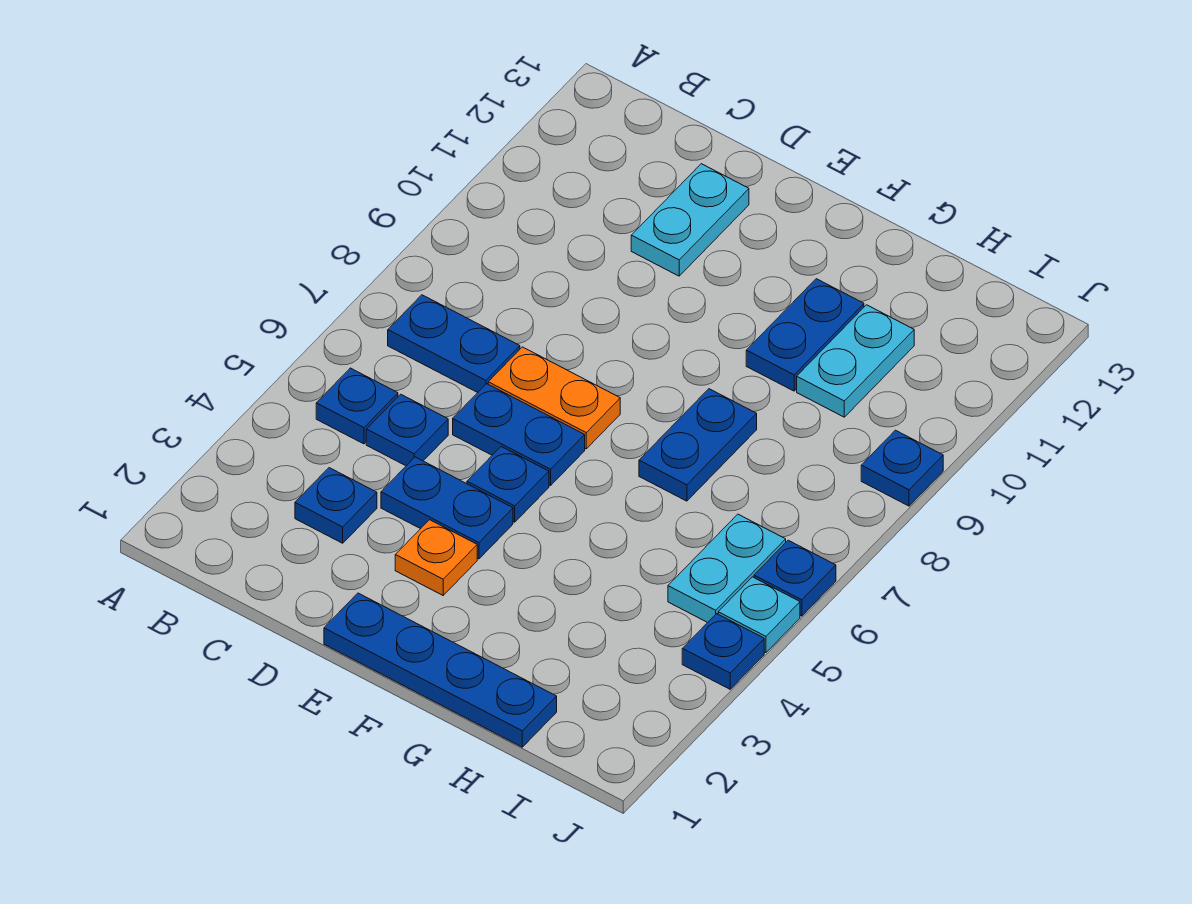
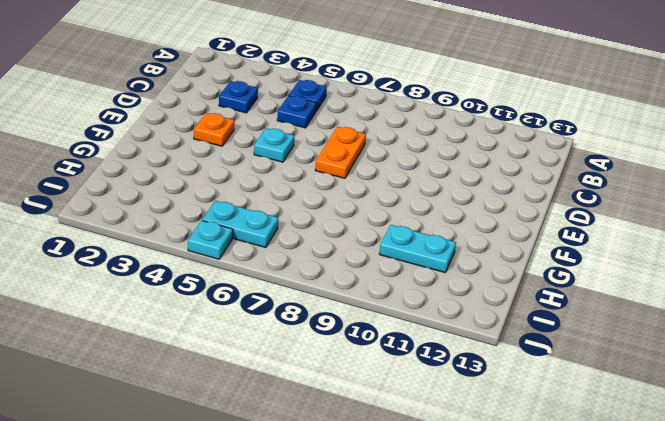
cyan 1x1 plate [254,128,295,162] -> blue 1x1 plate [467,447,549,522]
none -> blue 1x2 plate [388,295,520,393]
none -> blue 1x2 plate [381,457,513,559]
none -> blue 1x2 plate [453,384,585,486]

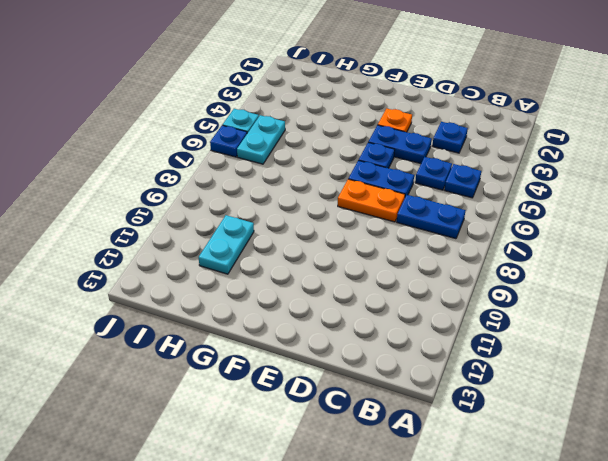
none -> cyan 1x2 plate [631,164,749,276]
none -> blue 1x4 plate [324,593,557,747]
none -> blue 1x2 plate [639,389,757,501]

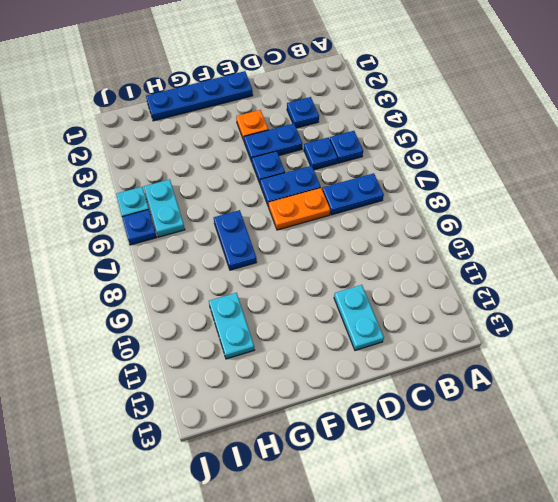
none -> blue 1x2 plate [746,279,864,391]
none -> blue 1x1 plate [682,614,764,689]
none -> blue 1x1 plate [861,430,943,506]

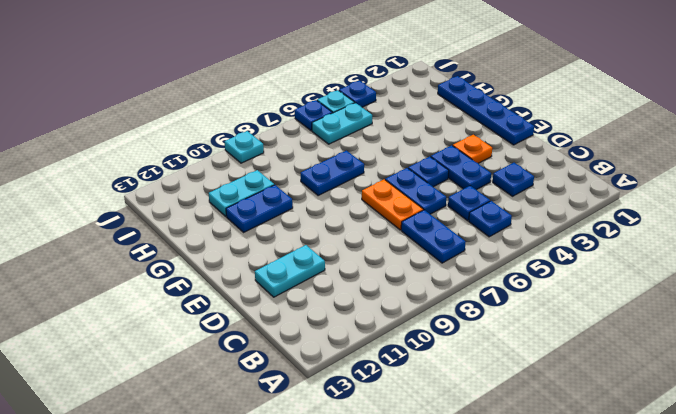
cyan 1x1 plate [225,131,264,163] -> blue 1x1 plate [861,430,943,506]

